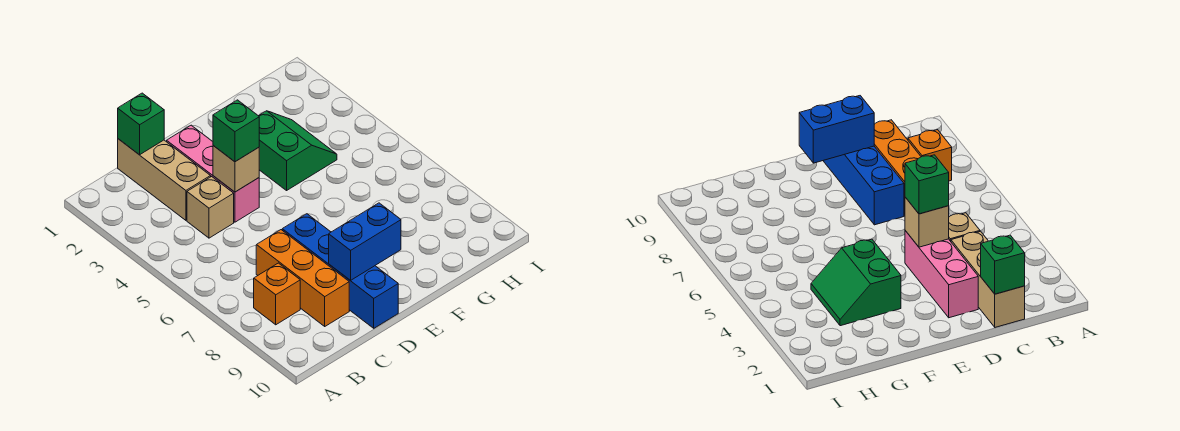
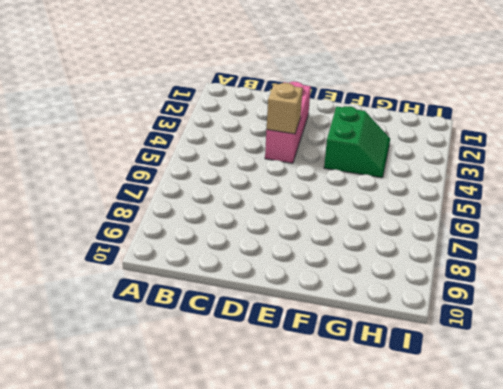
none -> orange 1x1 brick [254,263,300,325]
none -> tan 1x3 brick [118,139,211,220]

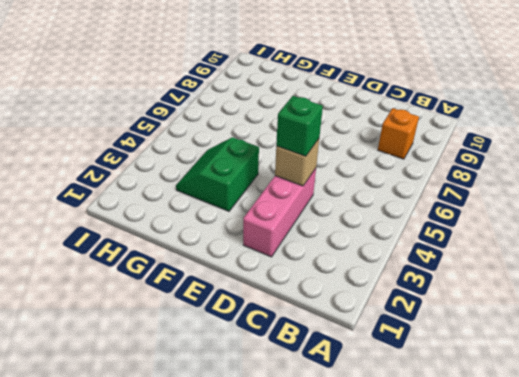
none -> tan 1x3 brick [118,139,211,220]
none -> tan 1x1 brick [187,177,234,238]

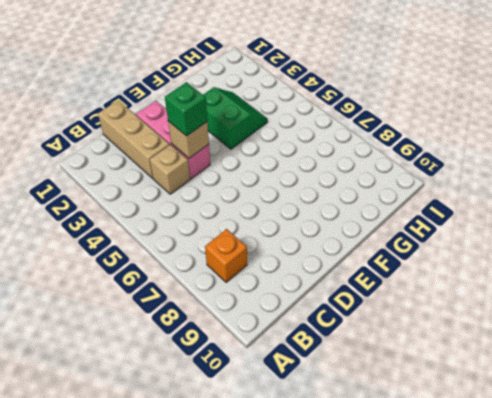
none -> orange 1x3 brick [256,230,349,326]
none -> blue 1x4 brick [282,214,398,328]

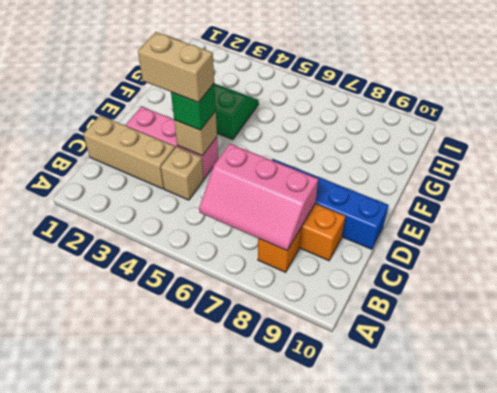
pink 2x3 slope [199,144,318,251] -> none
tan 1x2 brick [138,32,214,102] -> none
none -> green 1x1 brick [118,93,164,155]
none -> blue 1x2 brick [329,203,401,280]

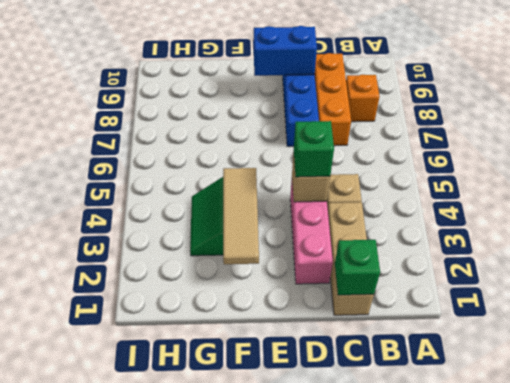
tan 1x3 tile [223,168,259,264] -> none

